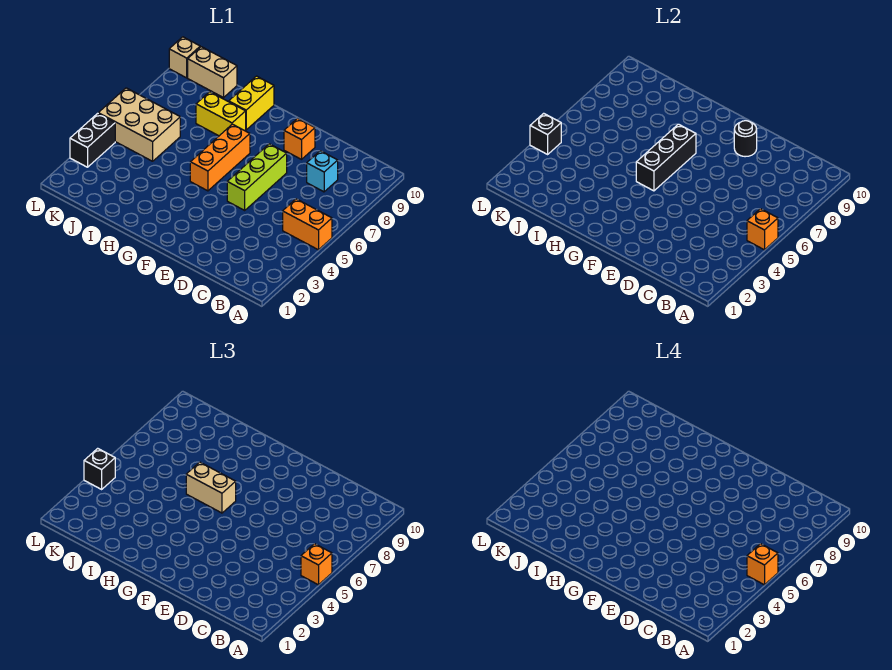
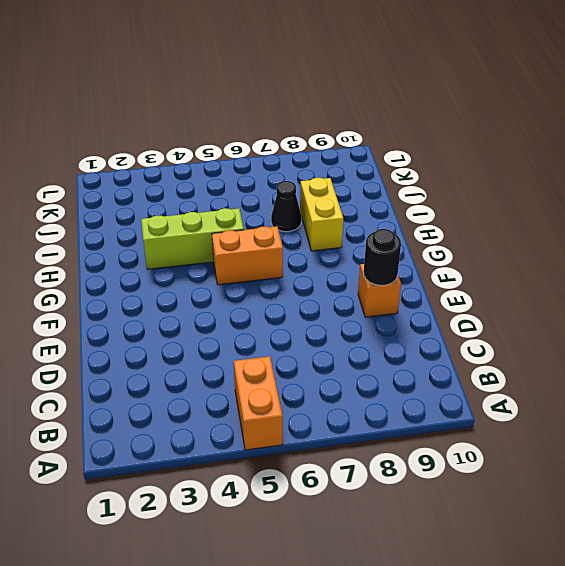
orange 1x2 brick [212,226,283,285] -> orange 1x3 brick [190,124,250,191]
lime 1x3 brick [141,208,244,269] -> lime 1x3 brick moved to [227,144,287,210]
black 1x1 cone [271,181,301,232] -> none
none -> cyan 1x1 brick [307,151,338,192]
none -> yellow 1x2 brick [229,76,274,130]
none -> tan 2x3 brick [98,88,180,161]

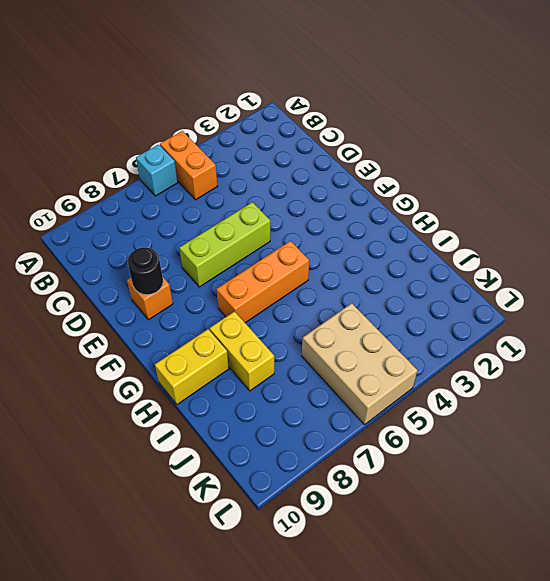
cyan 1x1 brick [136,144,178,196] -> cyan 1x1 brick moved to [307,151,338,192]
none -> tan 1x2 brick [188,47,237,98]
none -> black 1x2 brick [70,113,115,167]
none -> tan 1x1 brick [169,37,200,78]

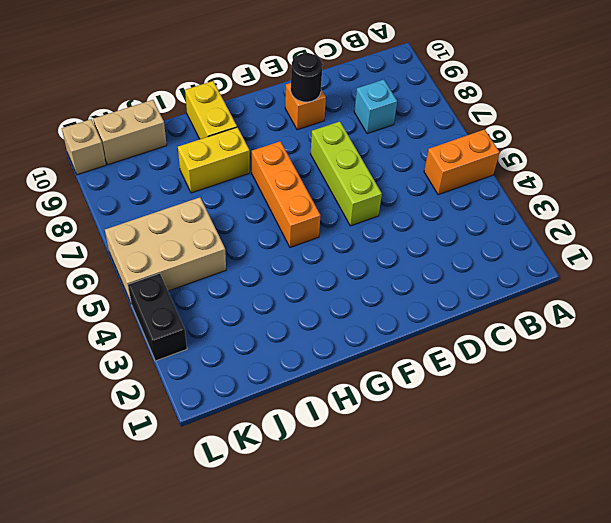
none -> orange 1x1 brick [747,209,778,250]
none -> black 1x3 brick [636,124,696,191]
none -> black 1x1 brick [530,113,561,154]

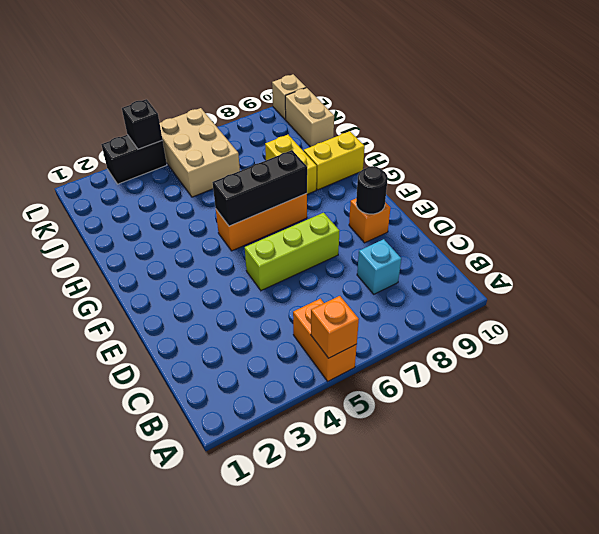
none -> orange 1x1 brick [301,544,332,585]
none -> tan 1x2 brick [186,462,236,513]
none -> black 1x1 brick [84,448,115,489]

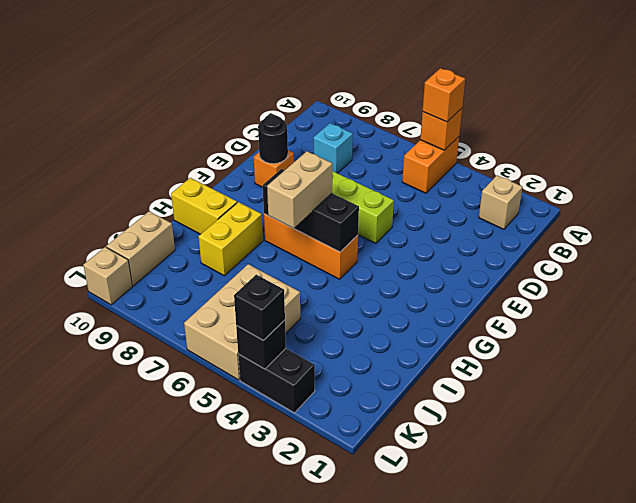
tan 1x1 brick [479,175,523,229] -> none
none -> orange 1x1 brick [747,544,778,585]

